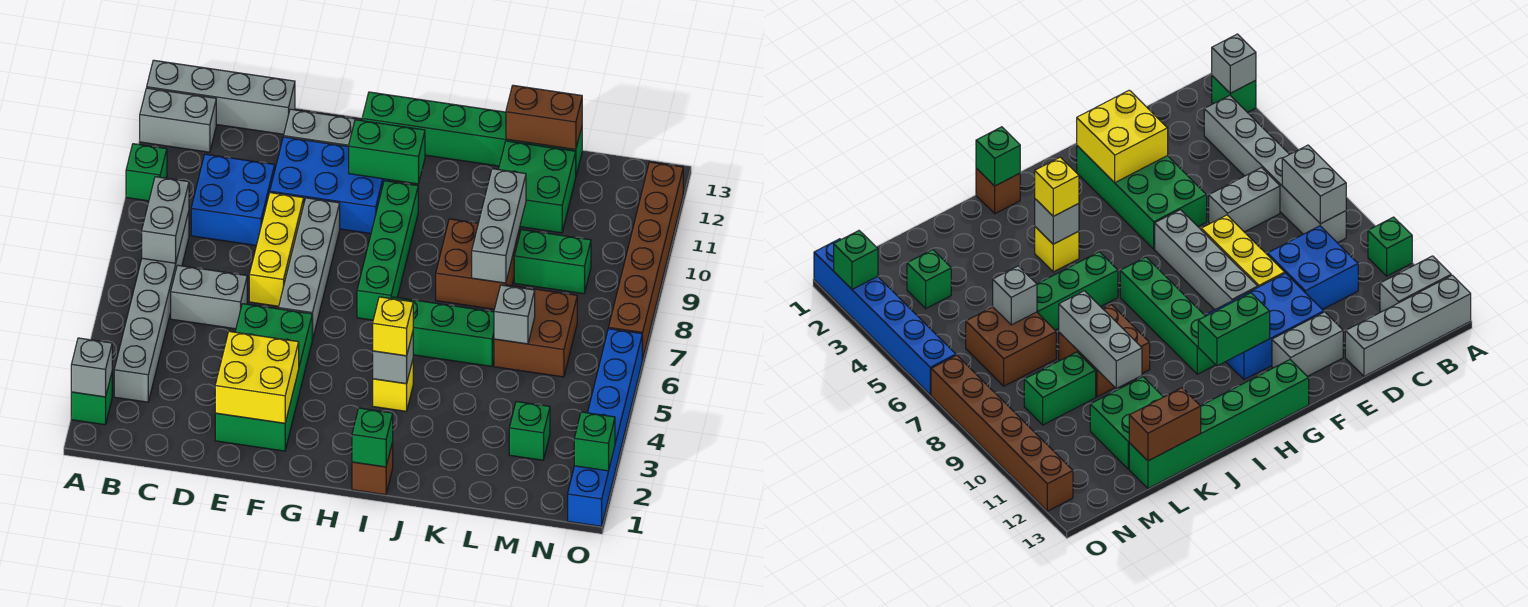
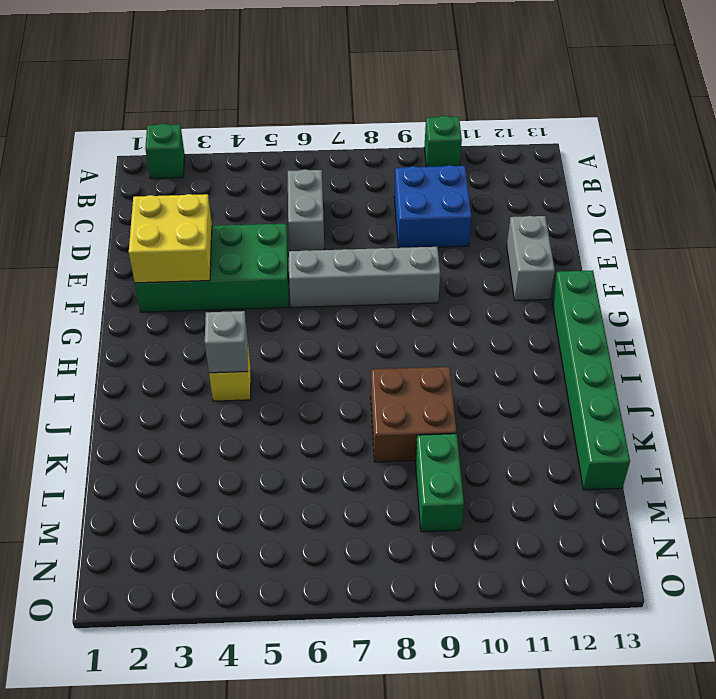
none -> grey 1x2 brick [140,88,216,152]
none -> grey 1x4 brick [147,60,295,134]
none -> grey 1x6 brick [114,212,189,402]
none -> yellow 1x3 brick [249,193,304,306]

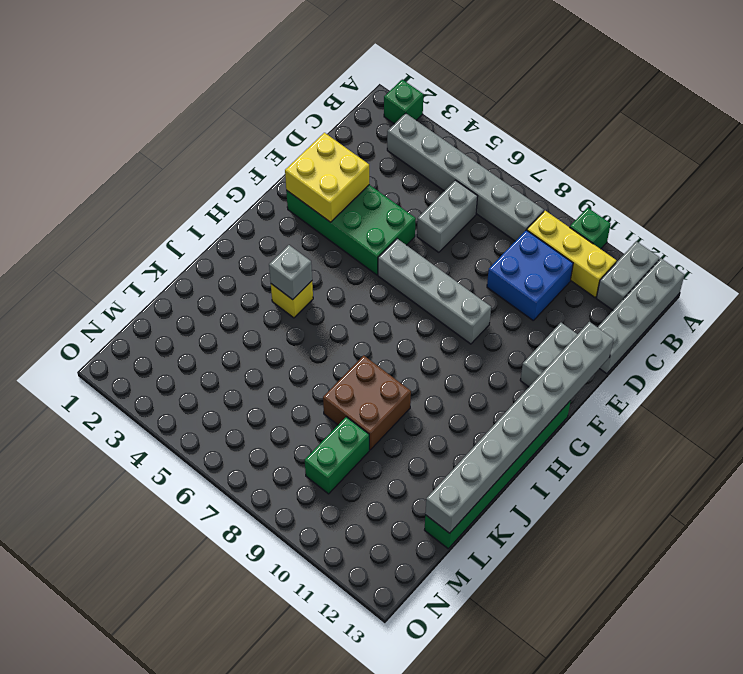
yellow 1x3 brick [527,211,616,297] -> yellow 1x3 brick moved to [249,193,304,306]
grey 1x8 brick [425,322,614,533] -> brown 1x2 brick [506,85,582,150]
none -> blue 2x3 brick [270,137,389,234]
none -> green 1x4 brick [357,181,418,320]
none -> brown 1x1 brick [352,442,393,495]
none -> green 1x3 brick [392,297,494,366]

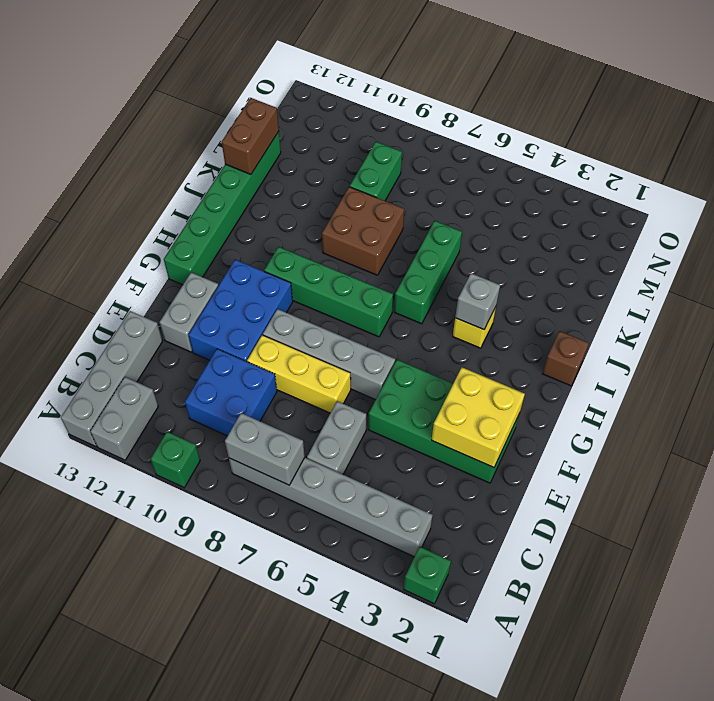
none -> green 2x2 brick [498,141,576,233]
none -> brown 2x2 brick [494,285,577,377]
none -> green 1x1 brick [509,401,550,460]
none -> blue 1x6 brick [568,329,642,526]

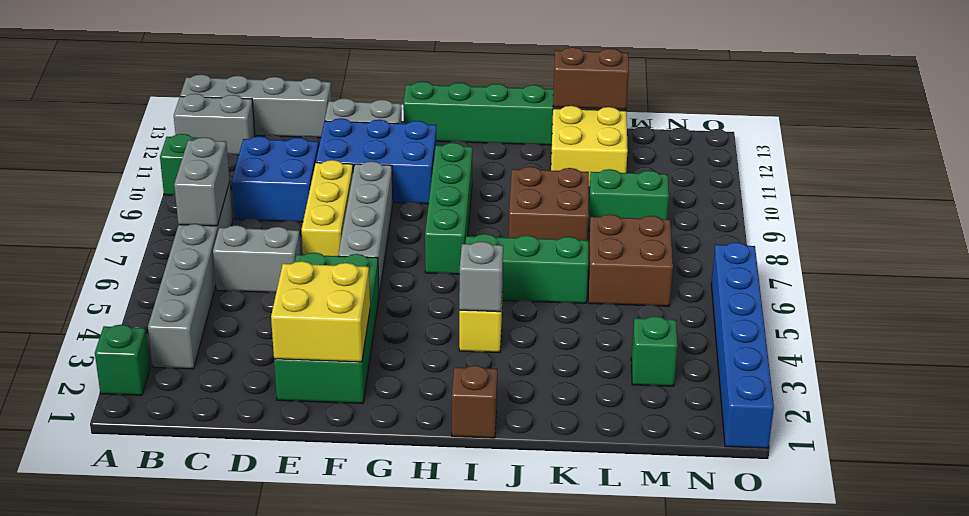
yellow 2x2 brick [551,106,628,188] -> green 2x2 brick [498,141,576,233]
none -> brown 1x6 brick [609,162,683,360]
none -> grey 1x1 brick [71,338,112,397]
none -> green 1x2 brick [349,120,425,184]
none -> green 1x1 brick [352,408,393,467]

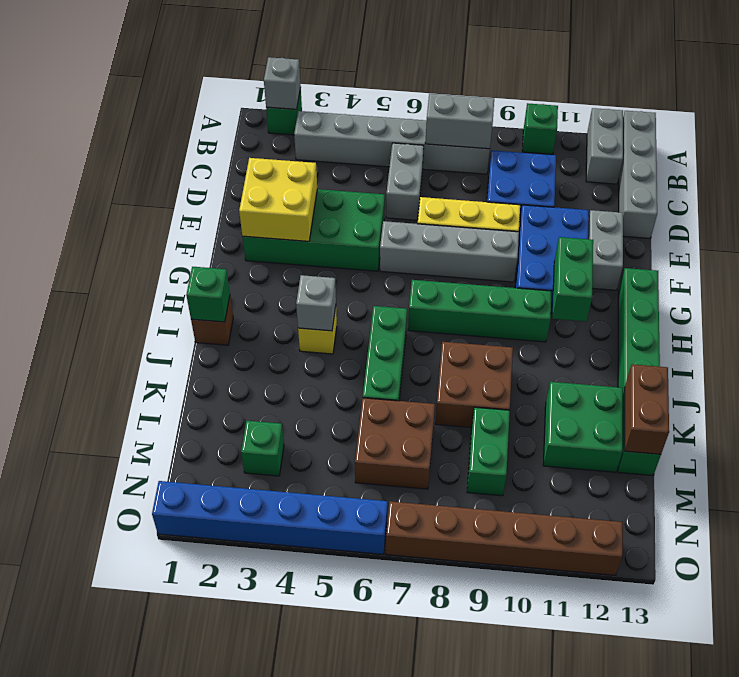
none -> grey 1x3 brick [472,169,526,283]
none -> grey 1x1 brick [494,285,535,344]
none -> green 1x1 brick [574,412,615,471]
none -> yellow 1x1 brick [373,297,413,356]

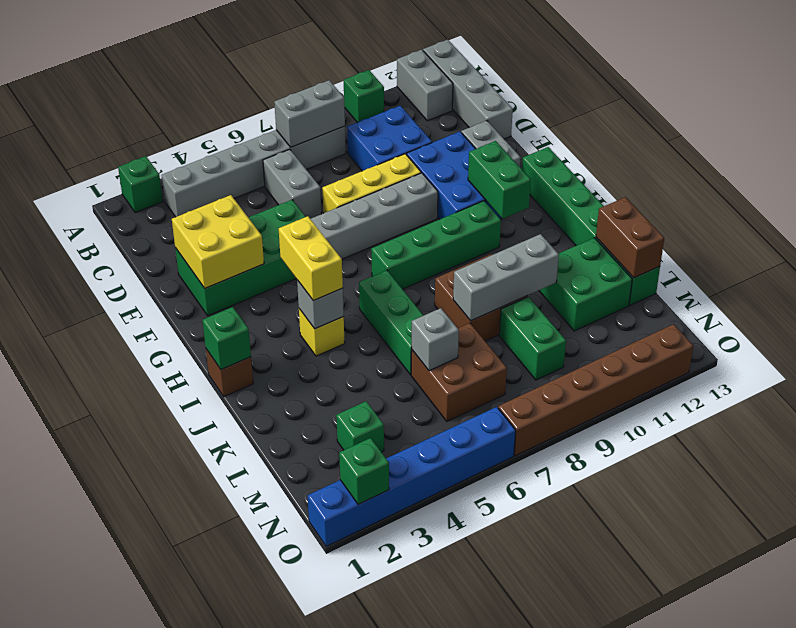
yellow 1x2 brick [279,216,343,301] -> yellow 1x1 brick [373,297,413,356]
none -> grey 1x1 brick [71,338,112,397]

